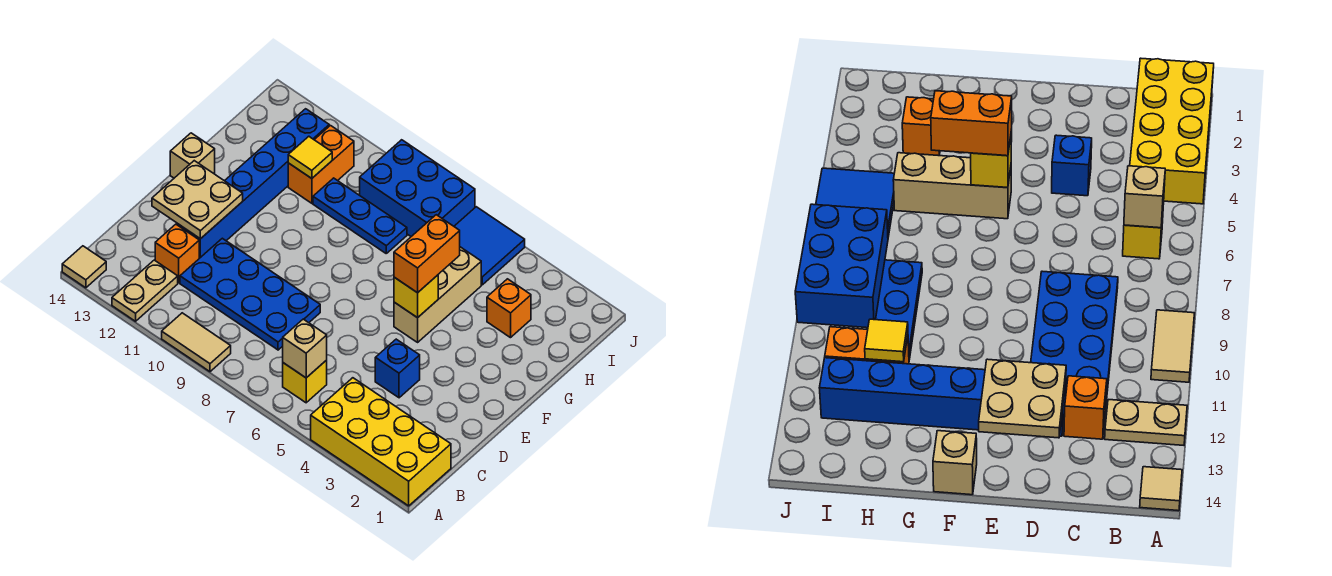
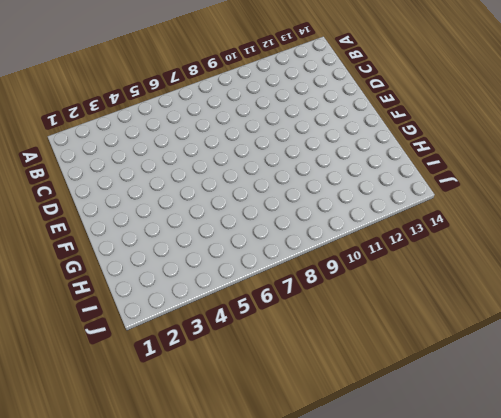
none -> yellow 2x4 brick [311,378,451,506]
none -> tan 1x2 tile [162,313,231,372]
none -> tan 1x2 plate [112,260,178,321]

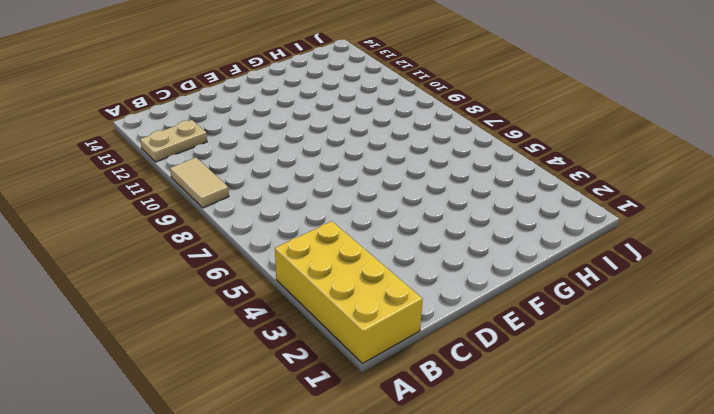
none -> tan 1x1 tile [62,246,106,288]
none -> yellow 1x1 brick [283,360,327,403]
none -> blue 2x4 plate [180,238,320,350]

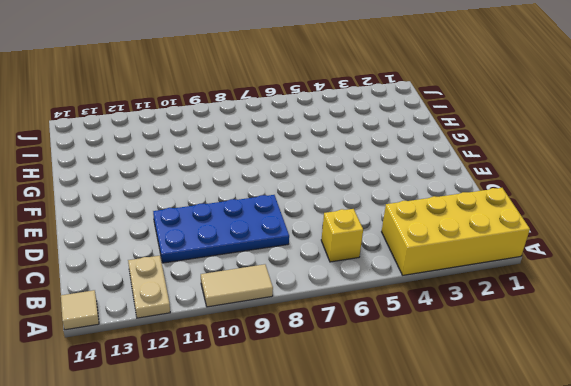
none -> orange 1x1 brick [155,224,199,283]
none -> blue 1x1 brick [375,339,420,398]
none -> blue 1x6 brick [177,109,329,258]

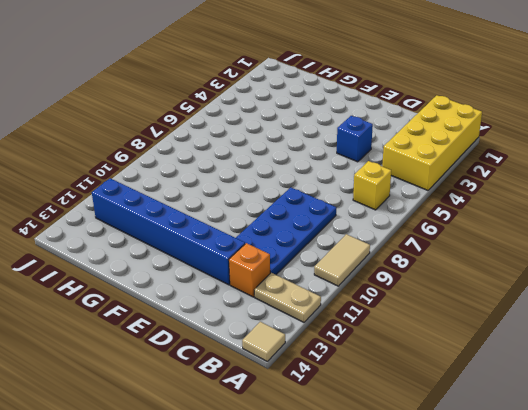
none -> tan 1x3 brick [394,247,481,342]
none -> tan 1x1 brick [170,133,215,178]
none -> orange 1x1 brick [487,279,531,338]

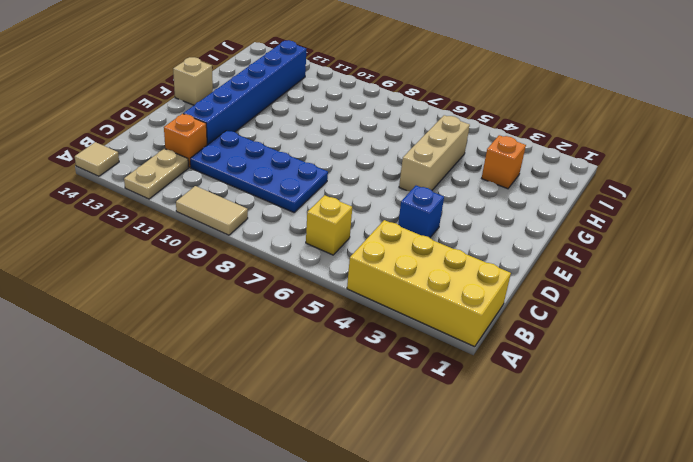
none -> blue 1x3 plate [313,178,407,253]
none -> orange 1x2 brick [288,126,354,203]
none -> blue 2x2 tile [454,207,525,285]

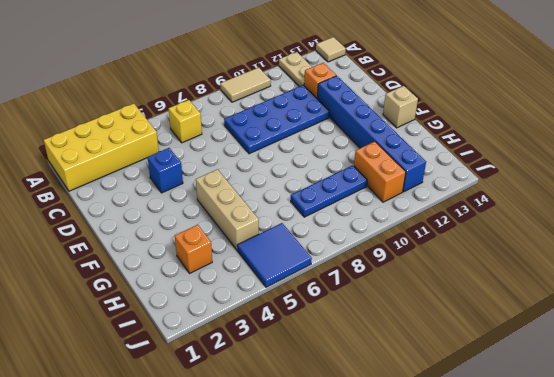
none -> blue 2x3 brick [360,140,475,236]
none -> tan 1x1 brick [283,319,327,378]
none -> tan 2x2 plate [152,161,243,239]

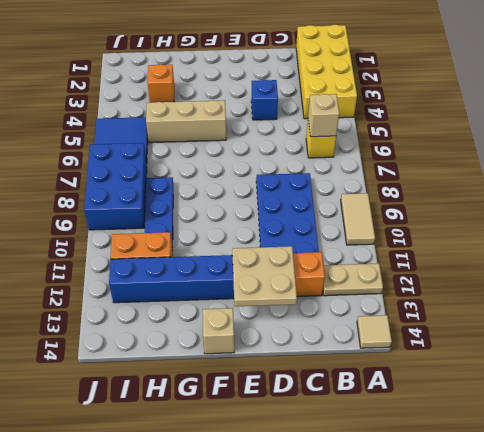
none -> yellow 1x1 brick [394,275,438,318]
none -> yellow 1x1 tile [288,136,332,178]
none -> orange 1x2 brick [394,215,460,293]

